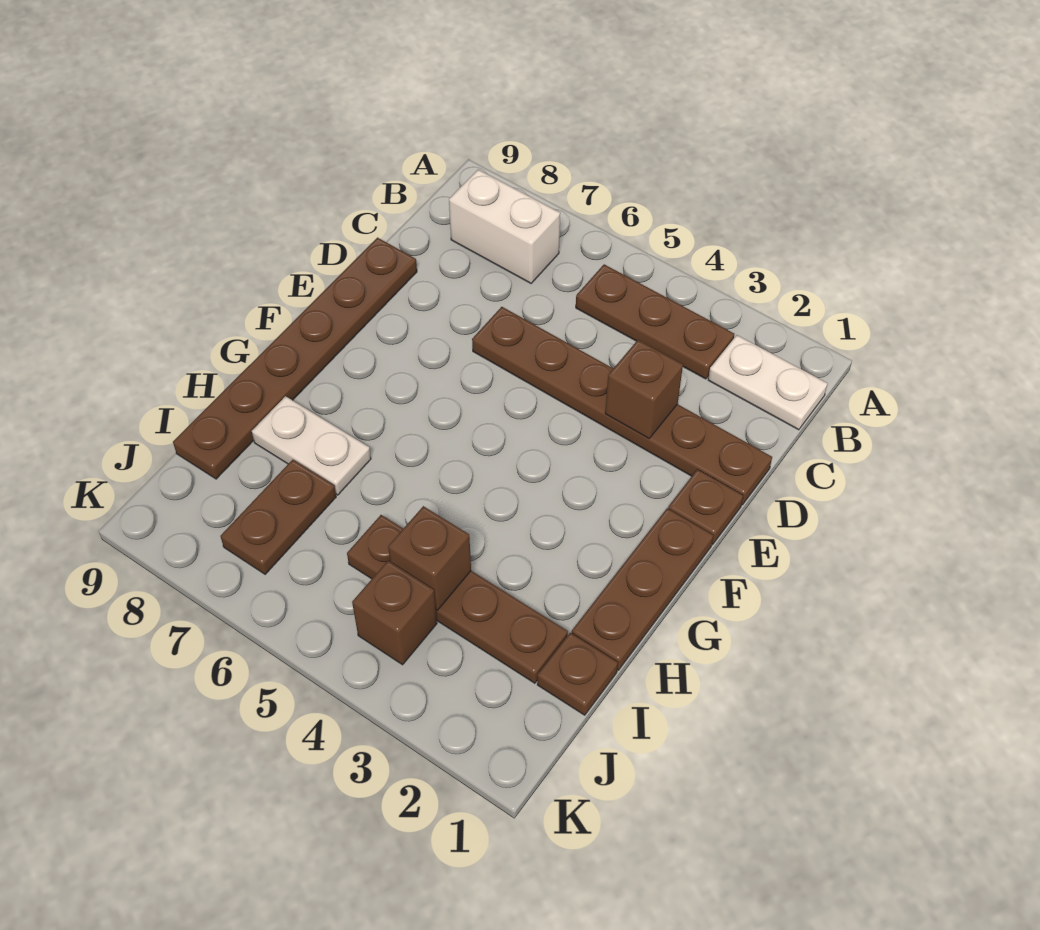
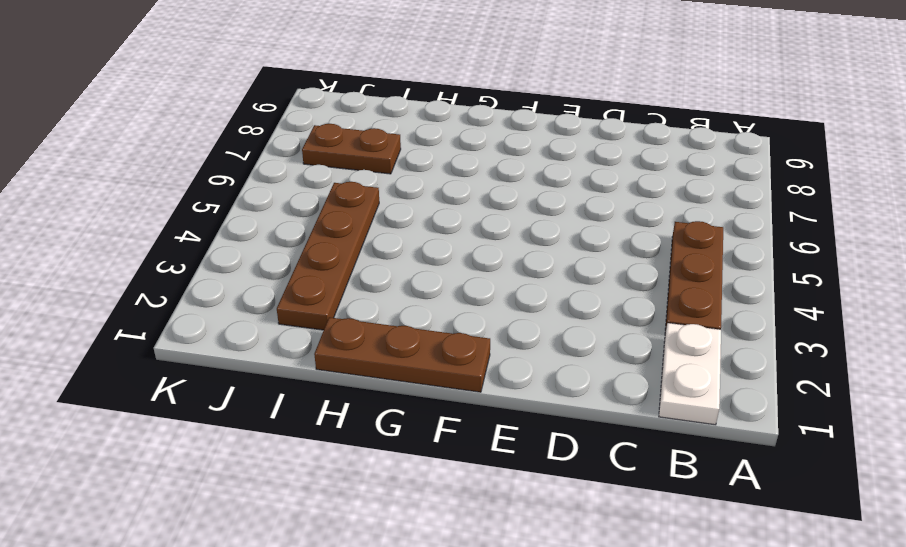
none -> white 1x2 brick [449,170,560,283]
none -> brown 1x6 plate [472,307,772,505]
none -> brown 1x6 plate [173,238,417,479]

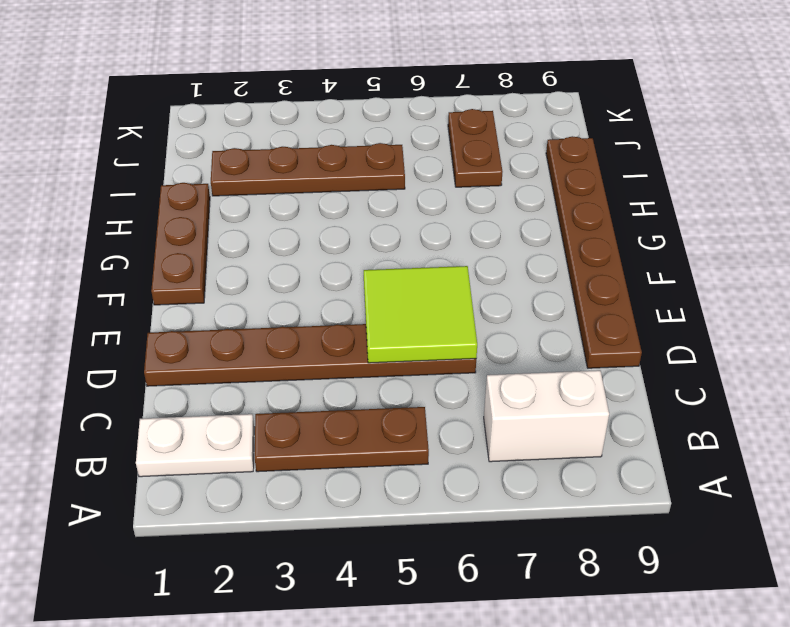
lime 2x2 tile [364,266,477,363] -> none
none -> brown 1x1 plate [668,469,743,544]
none -> white 1x2 plate [252,396,371,495]
none -> brown 1x1 plate [537,633,618,715]

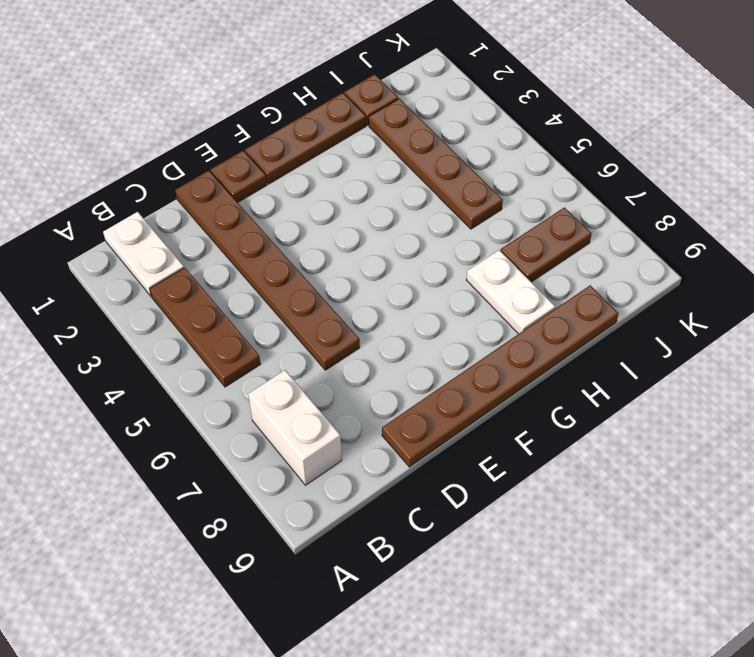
none -> brown 1x1 brick [352,561,437,665]
none -> brown 1x1 brick [605,340,683,439]
none -> brown 1x1 brick [388,506,471,610]

